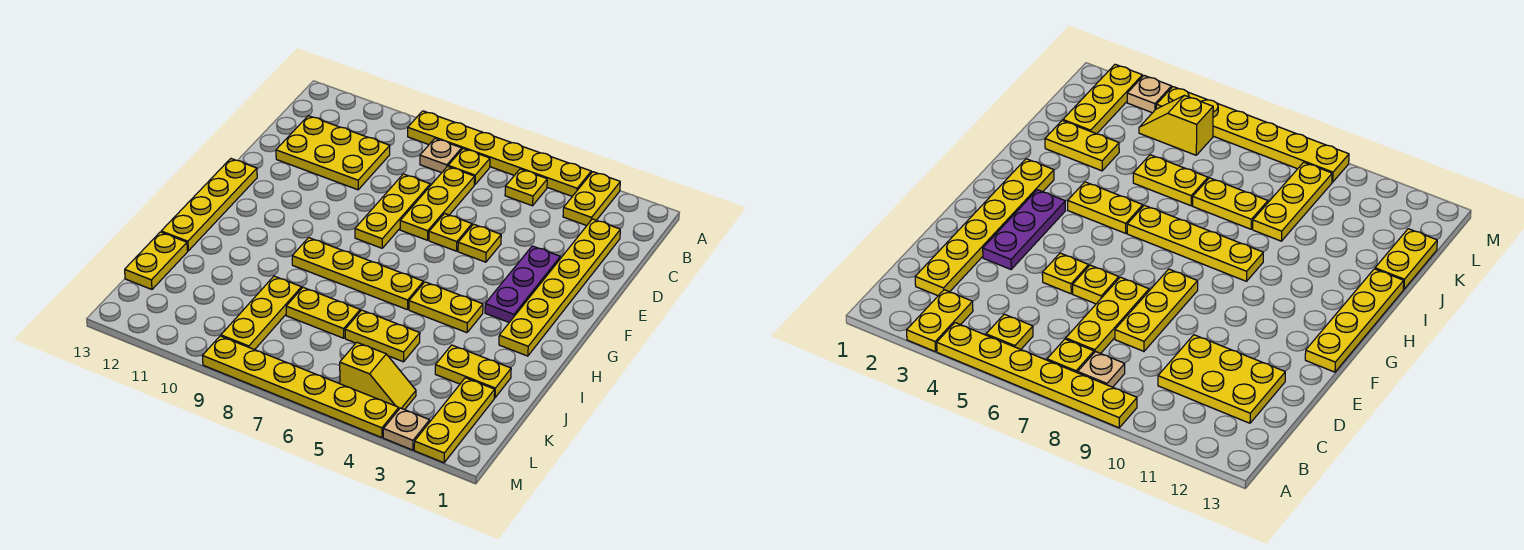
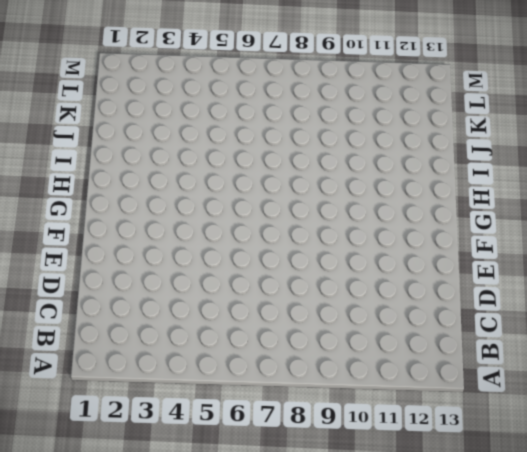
none -> yellow 1x2 plate [563,172,620,226]
none -> yellow 1x6 plate [408,111,591,196]
none -> yellow 1x1 plate [505,169,547,206]

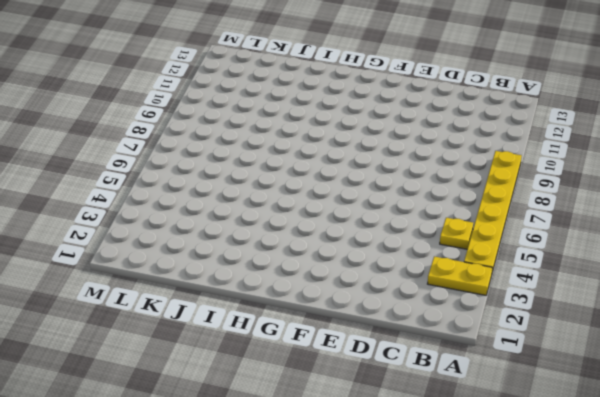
none -> yellow 1x1 plate [448,149,490,185]
none -> tan 1x1 plate [420,138,462,173]
none -> yellow 1x6 plate [499,219,620,356]

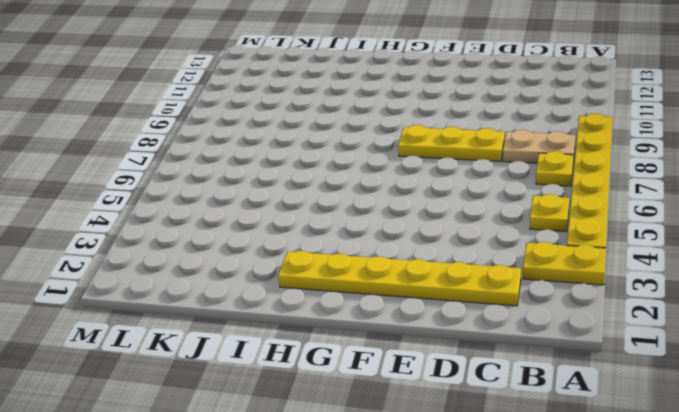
tan 1x2 plate [503,130,575,163] -> tan 1x1 plate [420,138,462,173]
none -> yellow 1x3 plate [400,166,475,240]
none -> yellow 2x3 plate [276,116,390,190]
none -> purple 1x3 plate [485,246,560,322]

